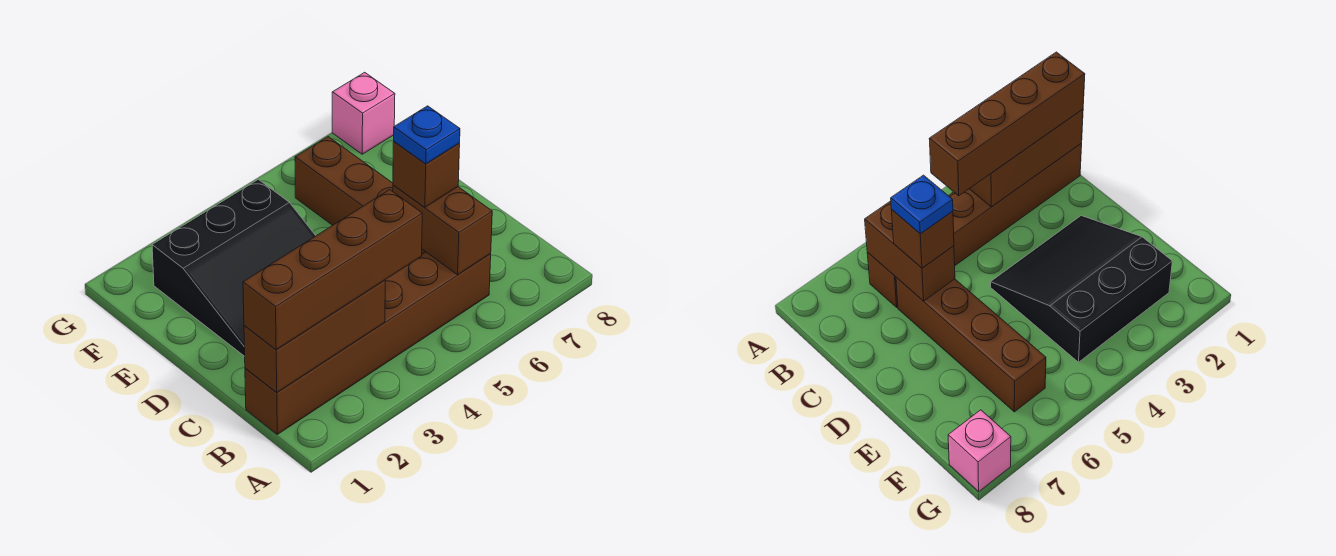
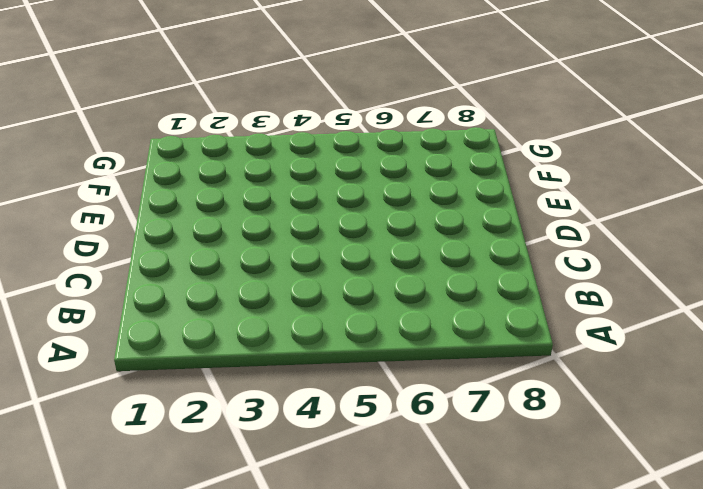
none -> brown 1x6 brick [245,252,491,434]
none -> brown 1x4 brick [295,137,425,254]

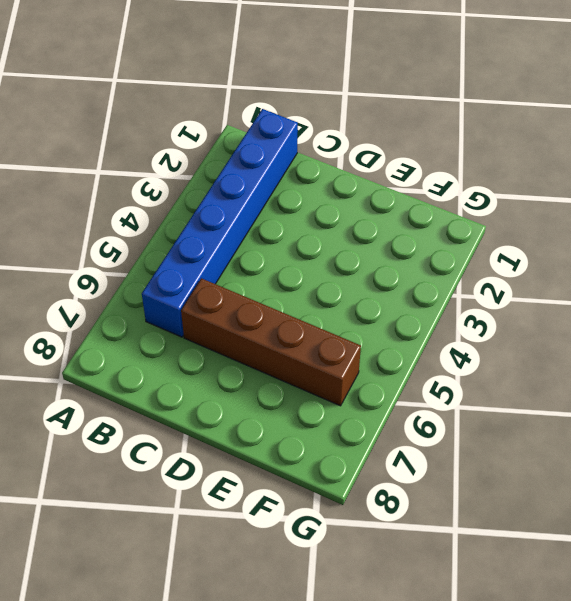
blue 1x6 brick [142,109,298,337] -> brown 1x6 brick [245,252,491,434]
none -> black 3x3 slope [152,179,316,356]
none -> pink 1x1 brick [332,72,395,154]

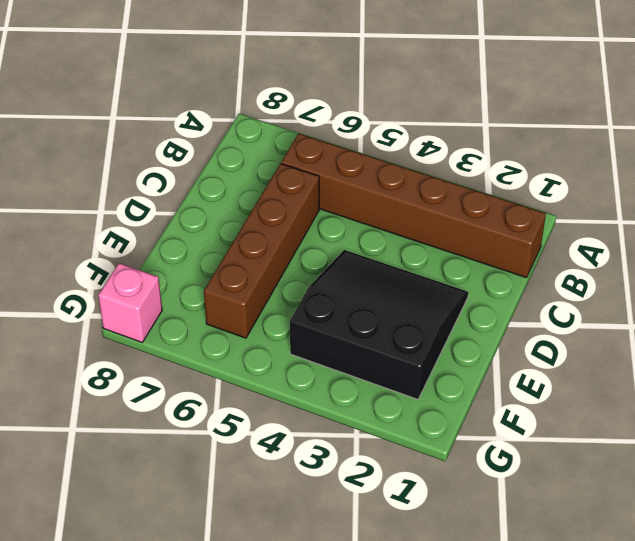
none -> brown 1x3 brick [244,280,385,393]
none -> brown 1x2 brick [393,185,492,275]

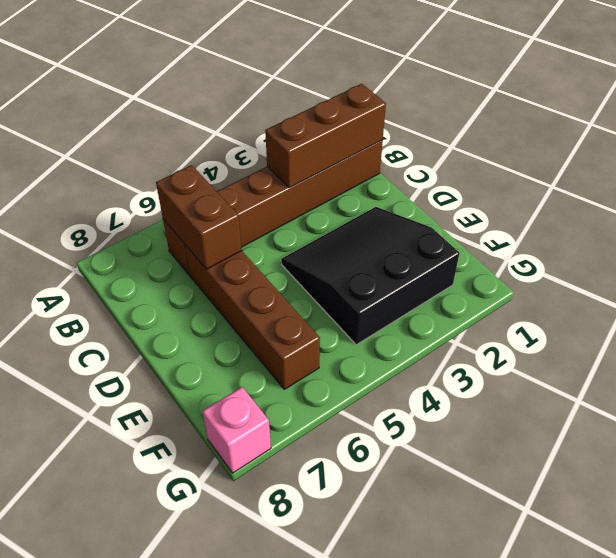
none -> brown 1x4 brick [243,190,422,350]
none -> brown 1x1 brick [393,142,460,207]

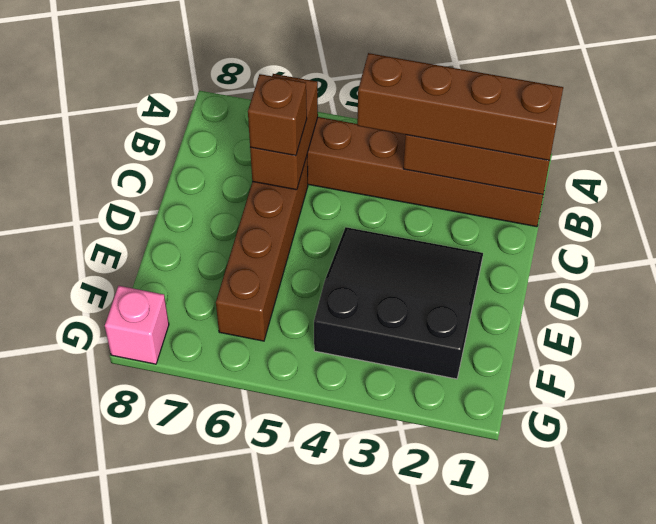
none -> blue 1x1 plate [394,106,460,164]

